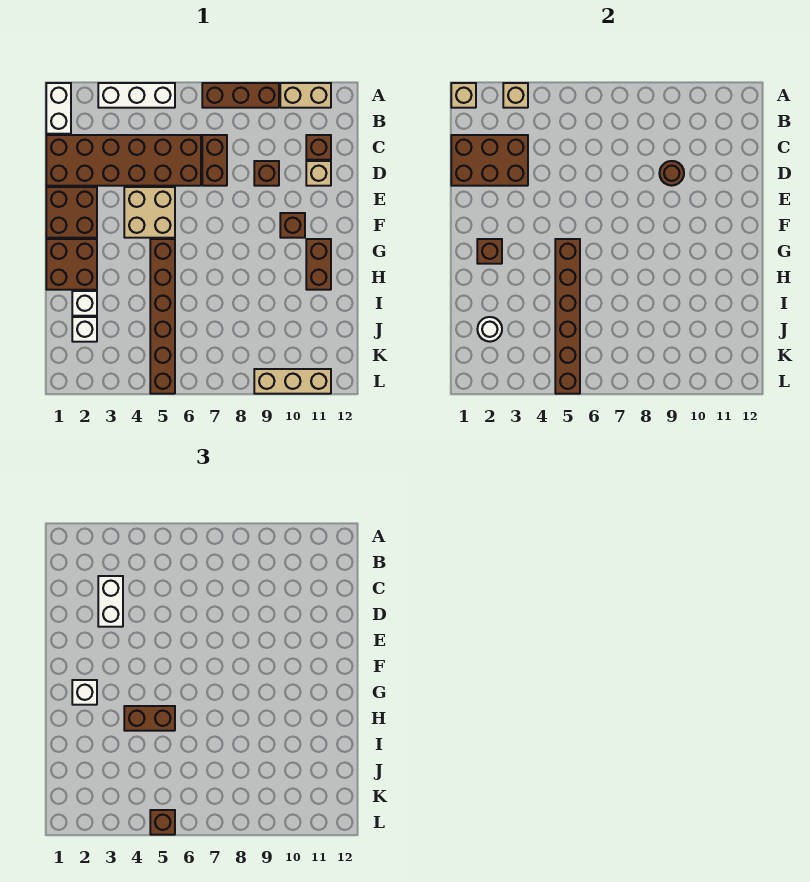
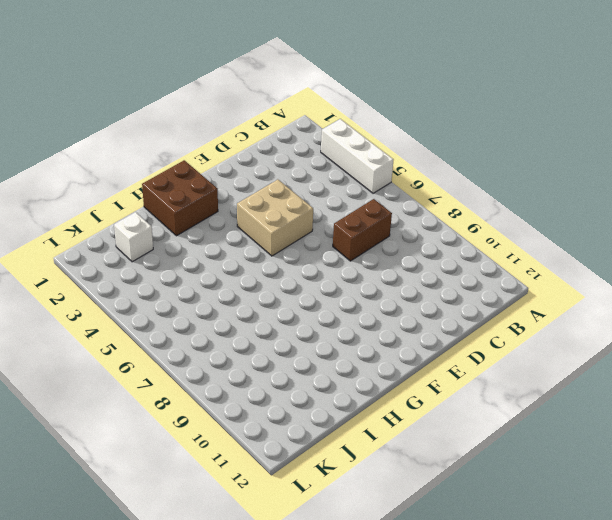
none -> white 1x2 brick [46,83,71,134]
none -> brown 1x3 brick [202,83,279,108]
none -> tan 1x2 brick [280,83,331,108]

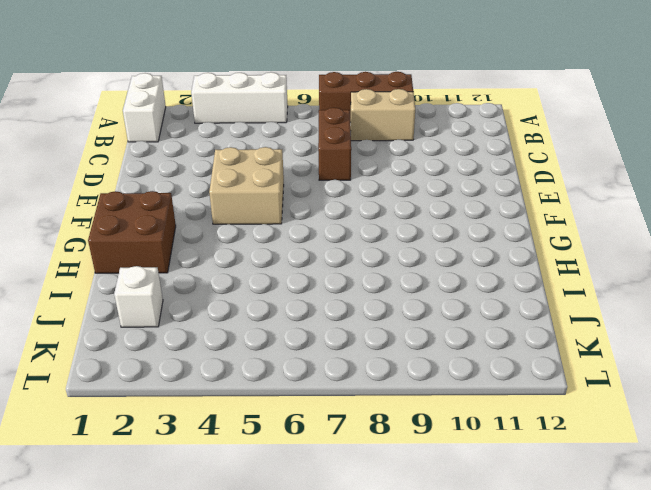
tan 1x2 brick [350,89,415,141] -> tan 1x2 brick moved to [280,83,331,108]
none -> brown 2x6 brick [46,135,201,186]
none -> brown 1x1 brick [306,135,331,160]
none -> brown 1x1 brick [254,161,279,186]

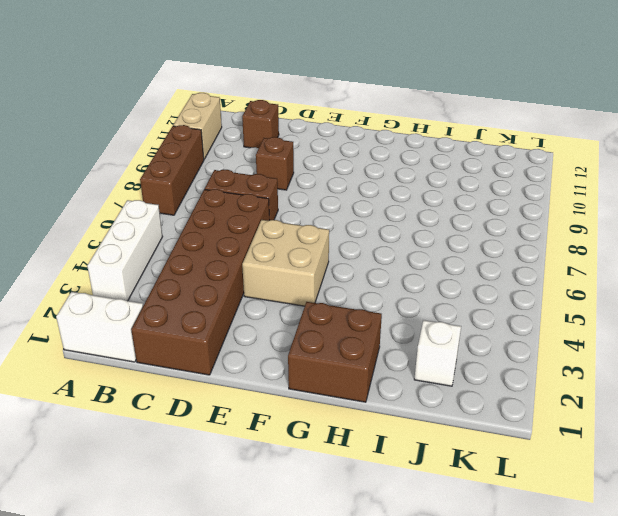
none -> tan 1x1 brick [306,161,331,186]
none -> brown 2x2 brick [46,187,97,238]
none -> brown 1x1 brick [280,213,305,238]

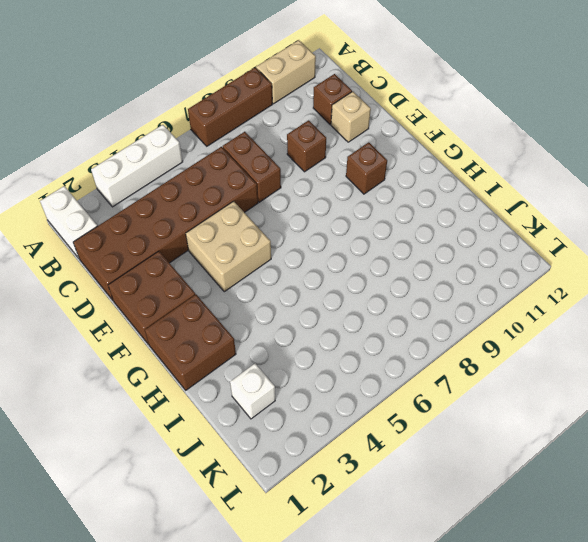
none -> brown 1x6 brick [150,239,175,394]
none -> brown 1x2 brick [306,239,331,290]
none -> white 1x1 brick [72,291,97,316]

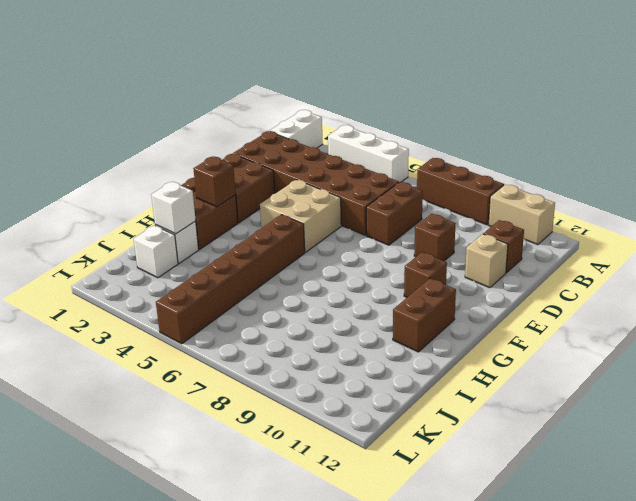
white 1x1 brick [151,182,196,234] -> white 1x1 brick moved to [72,680,97,705]
none -> tan 1x3 brick [254,369,331,394]
none -> tan 1x1 brick [451,83,476,108]
none -> tan 1x1 brick [503,83,528,108]

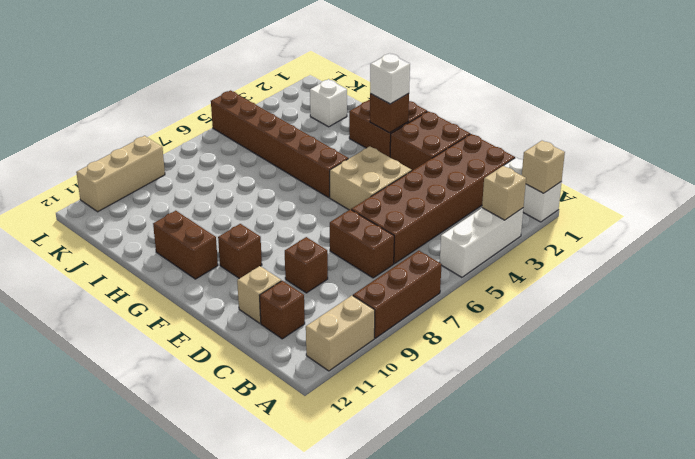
none -> white 1x1 brick [72,291,97,316]
none -> brown 2x3 brick [451,135,528,186]
none -> brown 1x1 round brick [659,161,684,186]

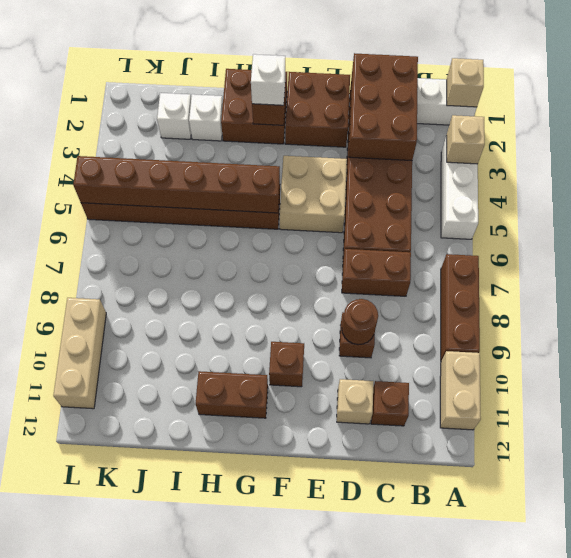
none -> white 1x1 round brick [477,317,502,342]
none -> white 1x2 brick [98,576,123,627]
none -> brown 1x2 brick [124,706,175,731]

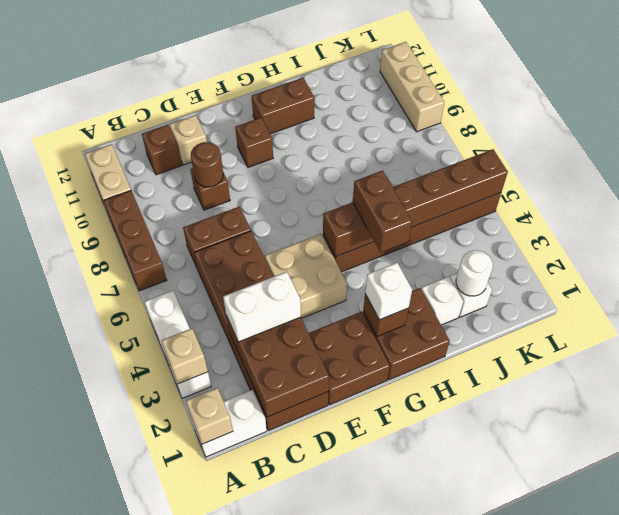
none -> brown 1x1 brick [150,810,175,835]

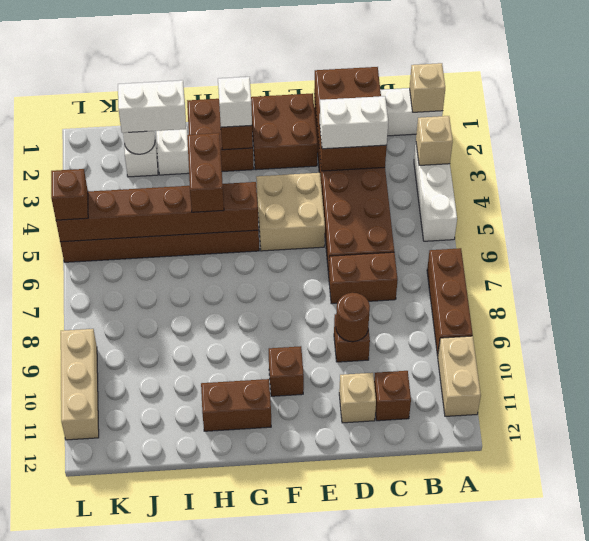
white 1x2 brick [118,80,186,133] -> none

